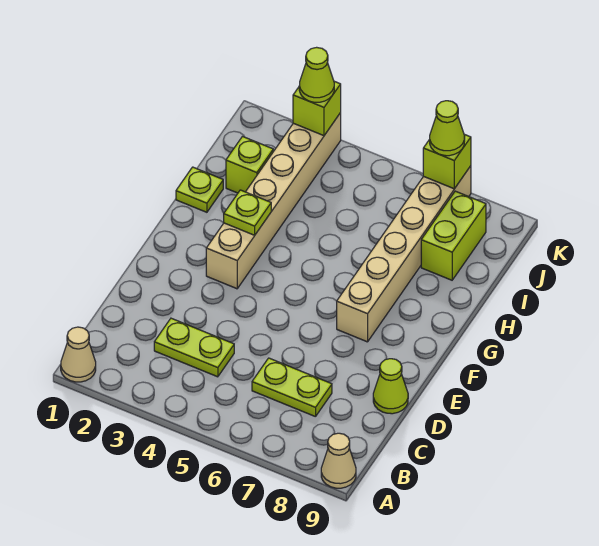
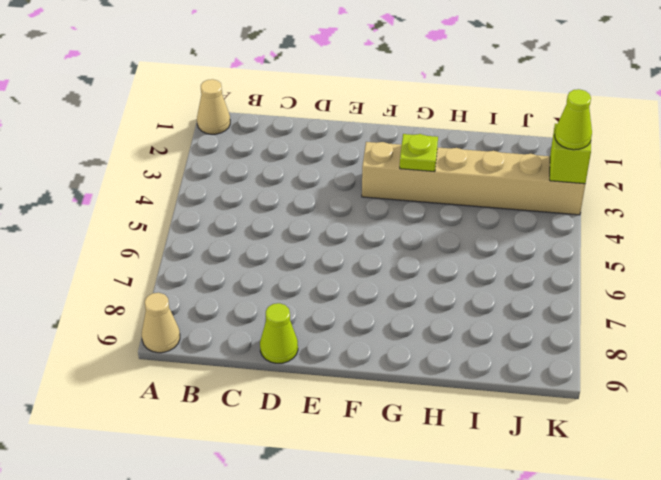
none -> lime 1x2 plate [154,318,234,377]
none -> lime 1x2 plate [252,358,332,417]
none -> tan 1x6 brick [337,166,471,342]

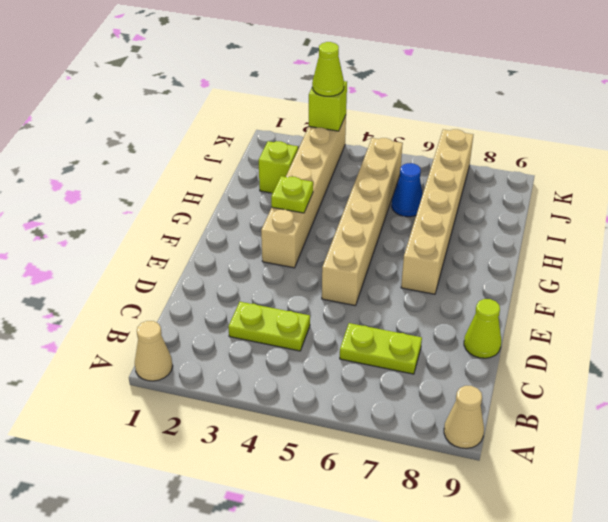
tan 1x6 brick [322,138,403,306] -> none
blue 1x1 cone [392,163,423,217] -> none
none -> lime 1x1 plate [176,167,223,212]
none -> lime 1x2 brick [421,191,486,280]
none -> lime 1x1 brick [423,134,471,189]

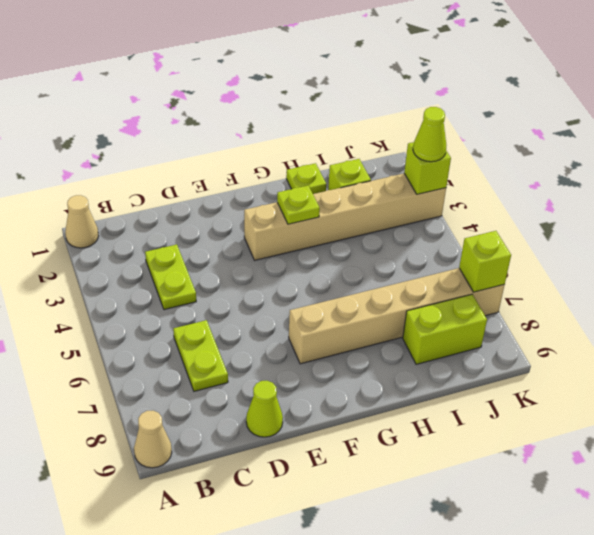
none -> lime 1x1 cone [430,101,465,156]

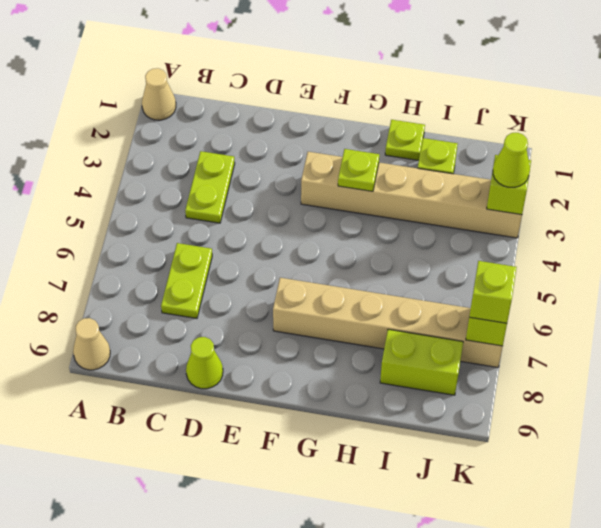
lime 1x1 brick [469,261,517,323] -> lime 1x1 cone [430,101,465,156]

